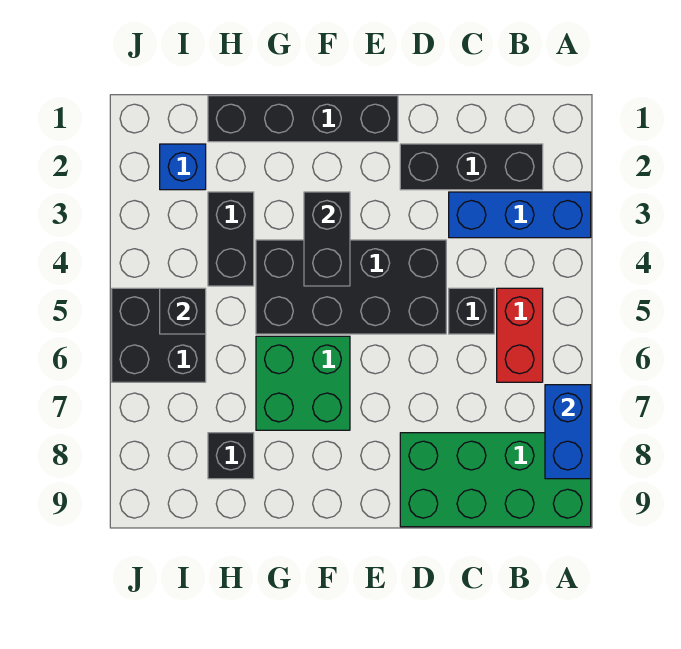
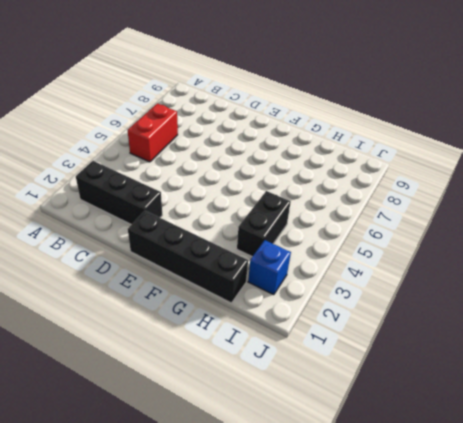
none -> blue 1x3 brick [449,192,591,238]
none -> green 2x4 brick [400,433,591,527]
none -> black 1x1 brick [449,288,494,334]

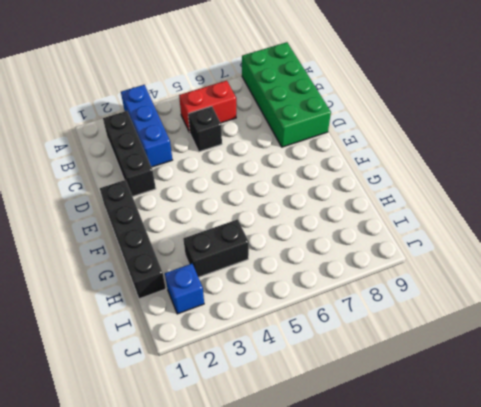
none -> black 2x4 brick [256,240,446,334]
none -> green 2x2 brick [256,336,350,430]
none -> black 1x1 brick [208,433,254,479]

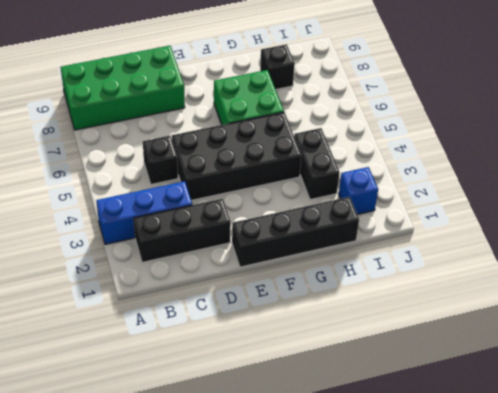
none -> red 1x2 brick [497,288,543,382]
none -> black 2x2 brick [112,288,206,382]
none -> blue 1x2 brick [545,385,591,479]

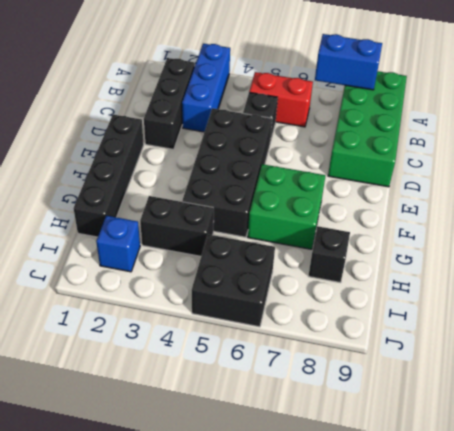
none -> black 1x2 brick [304,192,350,286]
none -> black 1x1 brick [160,288,206,334]

